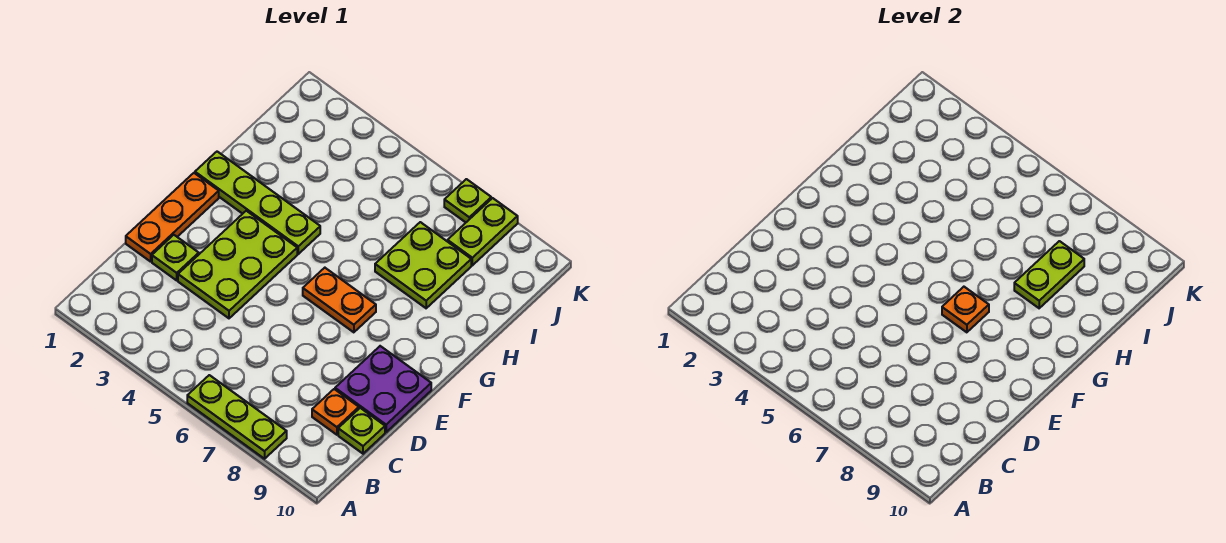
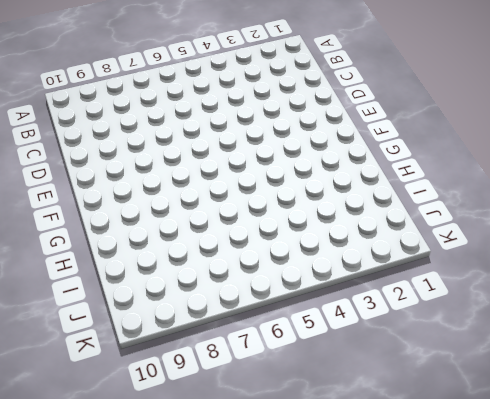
none -> lime 1x3 plate [187,375,287,459]
none -> orange 1x1 plate [312,389,359,435]
none -> lime 1x1 plate [338,408,385,454]

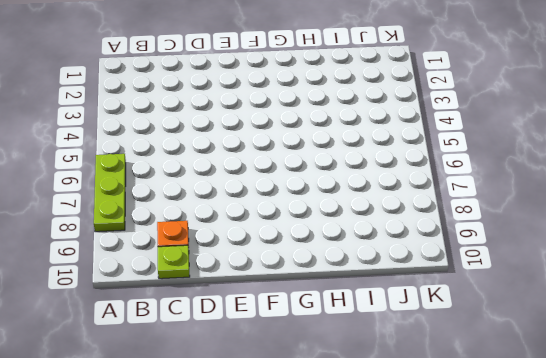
none -> orange 1x3 plate [126,173,219,262]
none -> lime 1x1 plate [152,235,199,280]
none -> lime 2x3 plate [178,211,297,318]

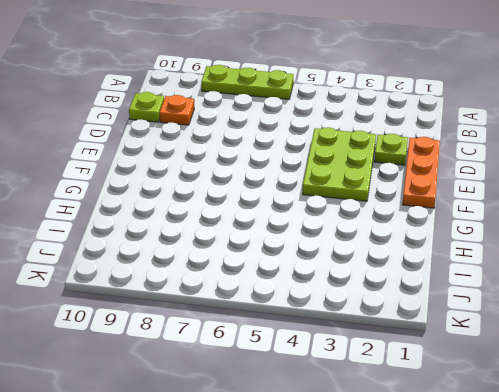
none -> purple 2x2 plate [335,346,431,432]
none -> orange 1x2 plate [303,268,376,332]
none -> lime 1x4 plate [195,152,320,254]

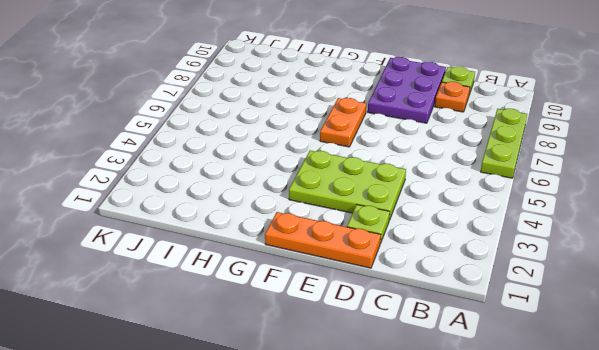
purple 2x3 plate [368,57,446,123] -> purple 2x2 plate [335,346,431,432]
none -> lime 1x4 plate [195,152,320,254]
none -> lime 2x2 plate [375,222,471,308]
none -> lime 1x2 plate [448,198,518,265]

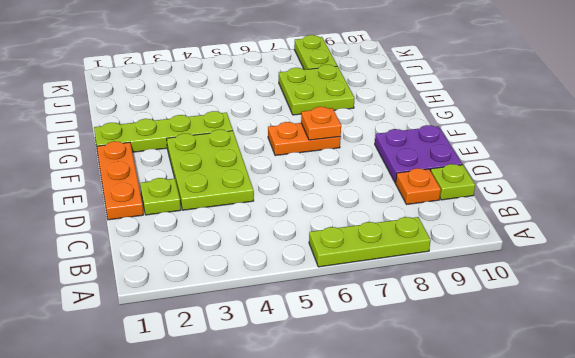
none -> lime 1x1 plate [444,179,491,222]
none -> lime 1x2 plate [1014,241,1084,308]

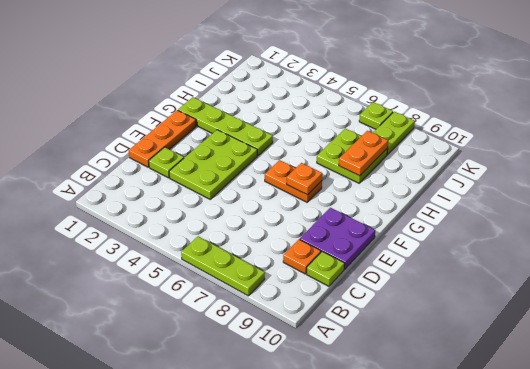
orange 1x2 plate [339,131,388,176] -> lime 1x2 plate [1014,241,1084,308]

